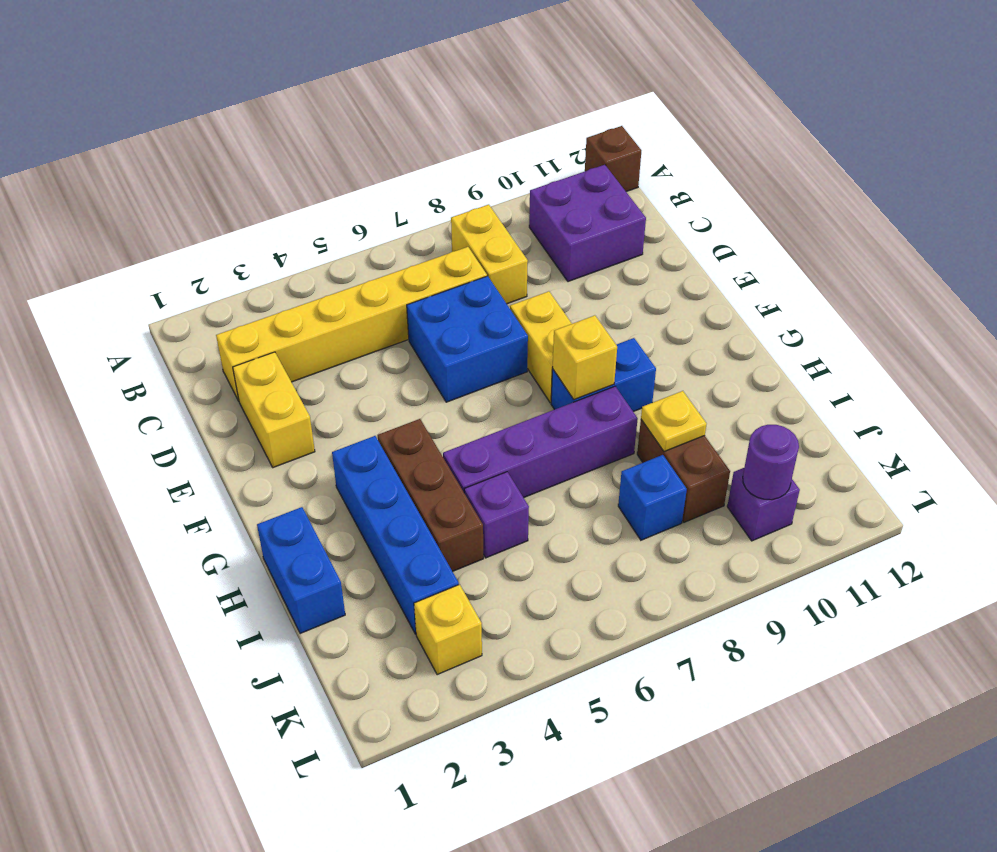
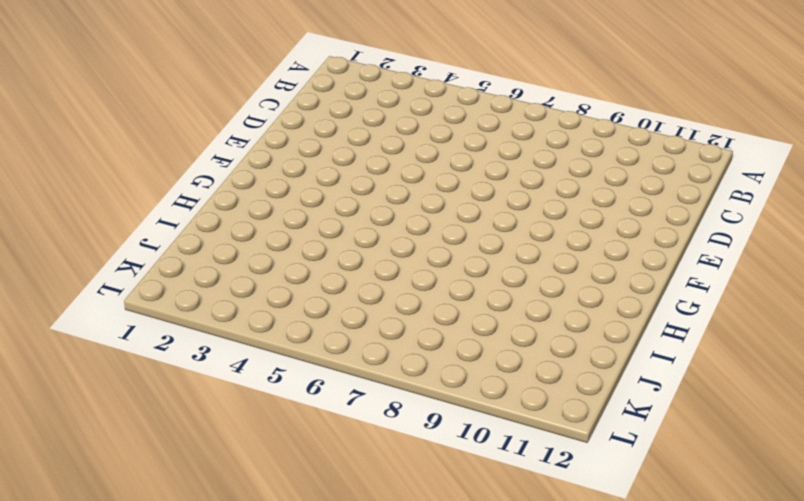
none -> brown 1x1 brick [585,126,641,192]
none -> yellow 1x2 brick [451,205,528,304]
none -> purple 2x2 brick [529,165,646,282]

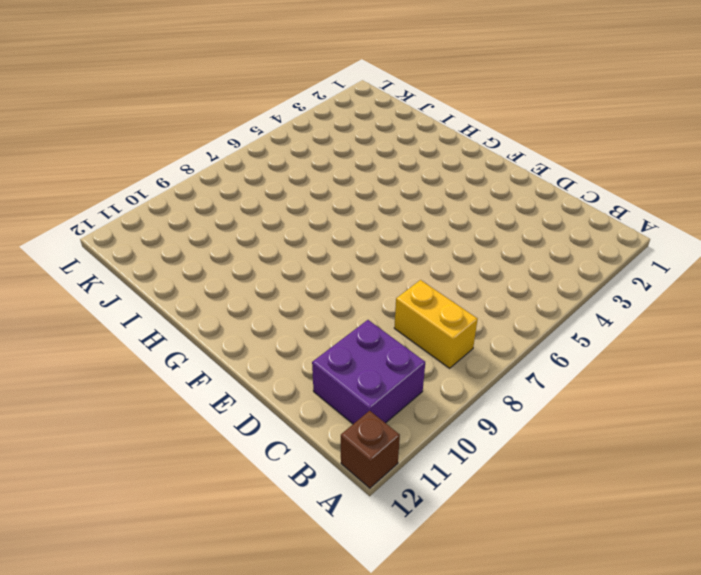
none -> yellow 1x6 brick [216,247,487,401]
none -> yellow 1x2 brick [233,352,315,468]
none -> blue 2x2 brick [407,276,528,402]

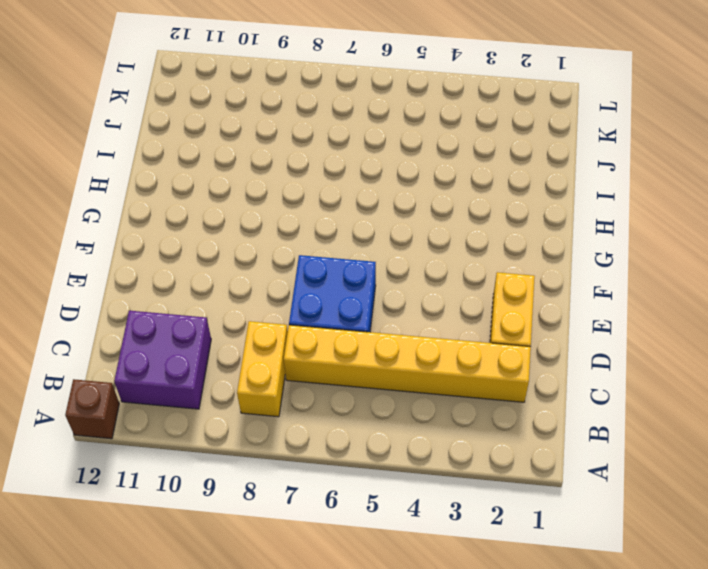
none -> yellow 1x2 brick [510,291,572,403]
none -> blue 1x4 brick [332,436,459,634]
none -> brown 1x3 brick [377,419,483,571]

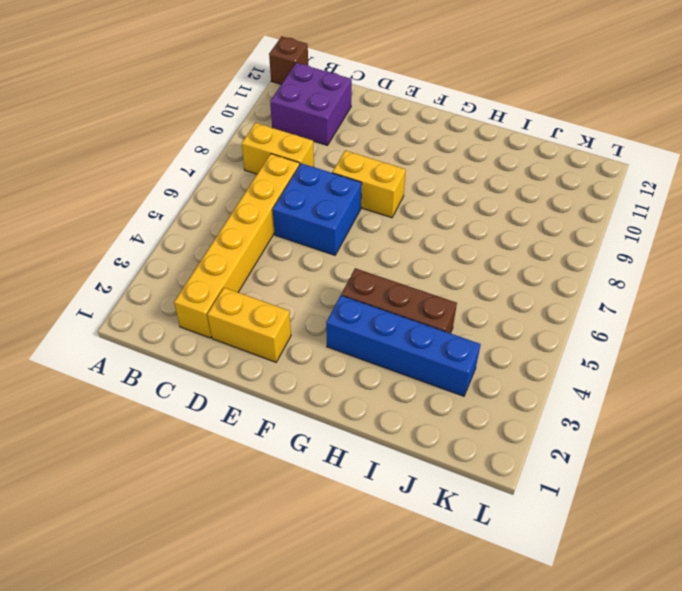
none -> blue 1x2 brick [551,338,656,412]
none -> blue 1x2 brick [257,507,345,634]
none -> purple 1x4 brick [443,386,638,498]

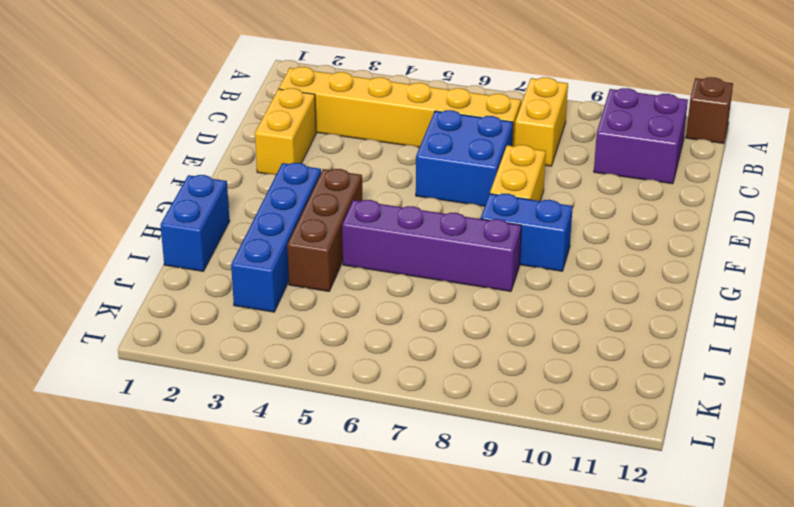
none -> purple 1x1 brick [464,472,529,558]
none -> brown 1x2 brick [637,420,730,522]
none -> blue 1x1 brick [618,455,687,540]

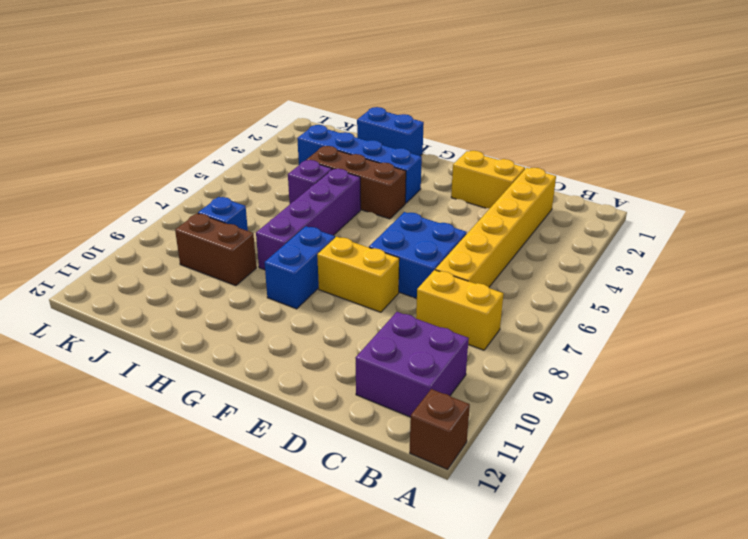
none -> yellow 1x1 brick [414,585,482,675]
none -> purple 1x1 brick [727,468,800,541]
none -> yellow 1x1 brick [553,315,617,400]

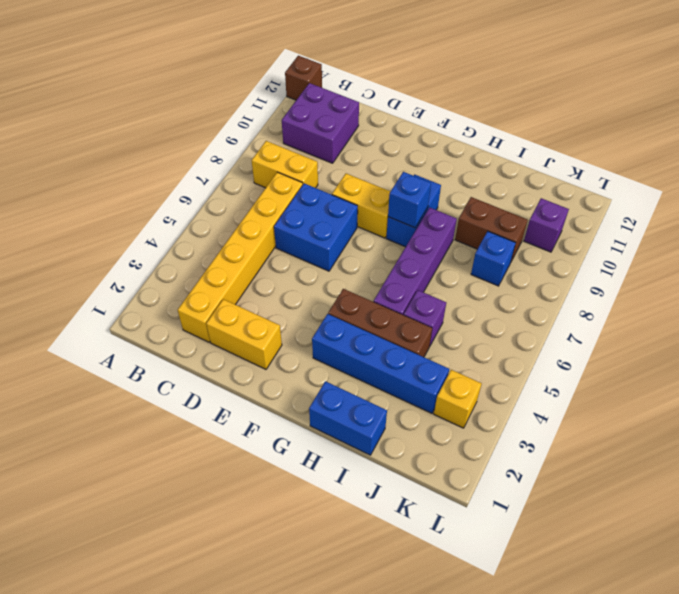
blue 1x1 brick [388,172,431,228] -> yellow 1x1 brick [553,315,617,400]
none -> yellow 1x1 plate [641,391,706,452]
none -> purple 1x1 round brick [743,425,799,500]

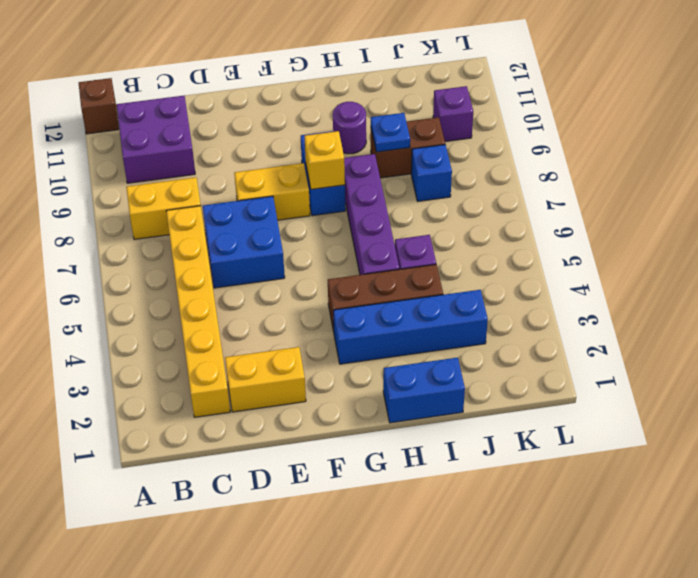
purple 1x1 round brick [333,102,366,154] -> purple 1x1 round brick moved to [743,425,799,500]
blue 1x1 plate [371,113,410,152] -> yellow 1x1 plate [641,391,706,452]
none -> yellow 1x1 brick [414,585,482,675]

